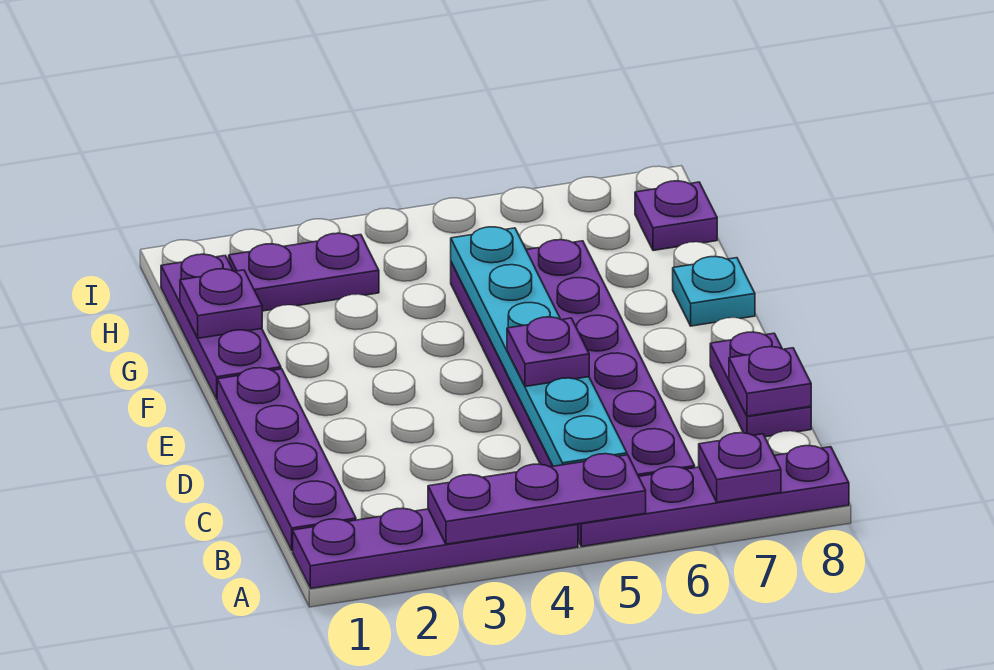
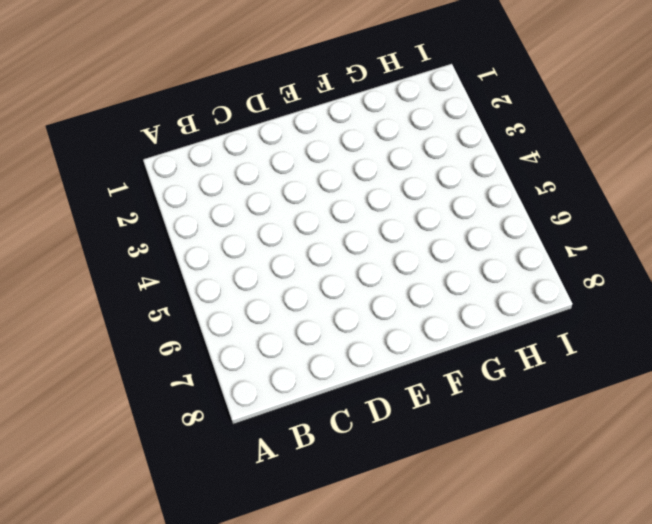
none -> purple 1x4 plate [293,508,578,588]
none -> purple 1x4 plate [578,446,849,547]
none -> purple 1x4 plate [217,368,356,551]

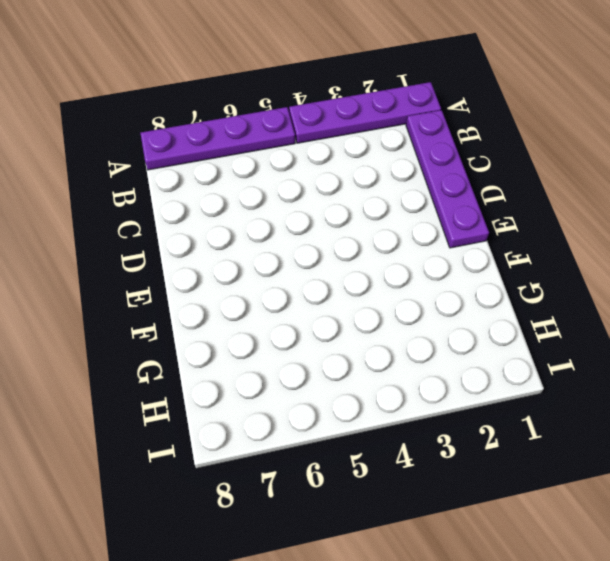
none -> purple 2x6 plate [451,239,695,476]
none -> purple 1x2 plate [710,332,811,437]
none -> purple 1x3 plate [161,254,281,399]

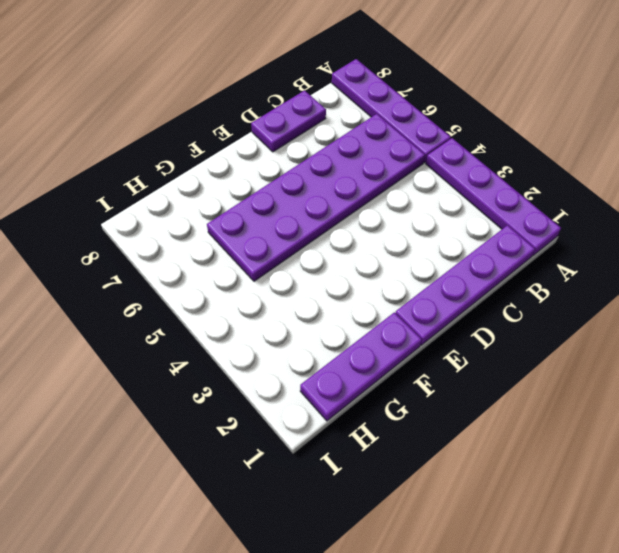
none -> cyan 1x1 plate [673,257,755,326]
none -> purple 1x2 plate [229,233,379,311]
none -> purple 1x1 plate [635,181,717,251]

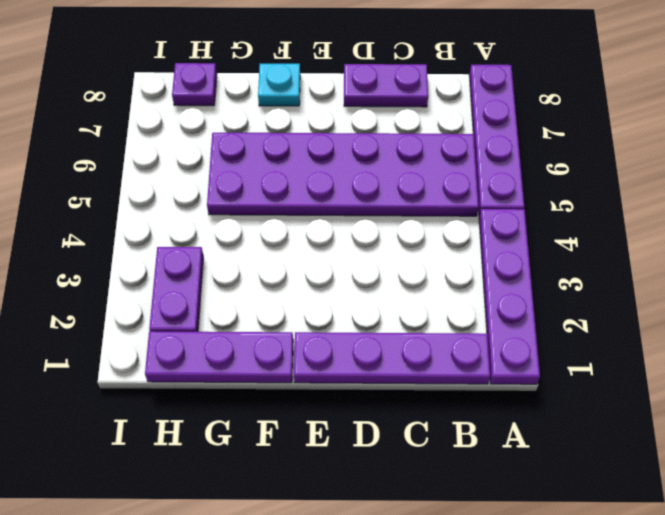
none -> purple 1x3 plate [428,454,646,544]
none -> purple 1x1 plate [699,433,781,502]
none -> cyan 1x6 plate [451,227,627,466]

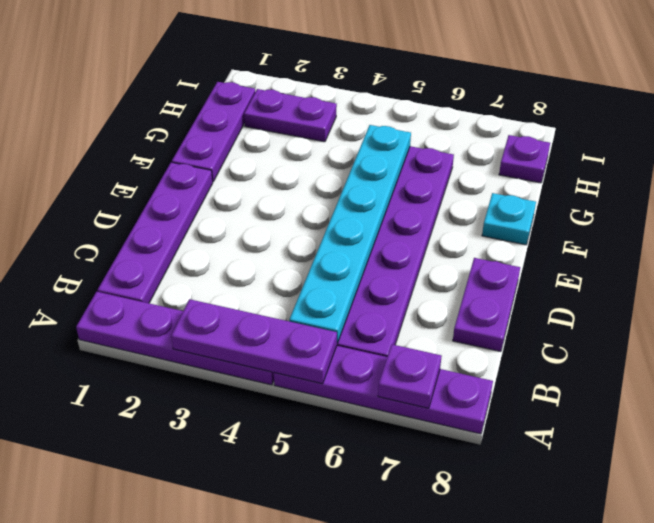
none -> purple 1x1 plate [729,347,811,416]
none -> purple 1x1 plate [180,269,262,338]
none -> purple 1x1 plate [507,317,589,387]

